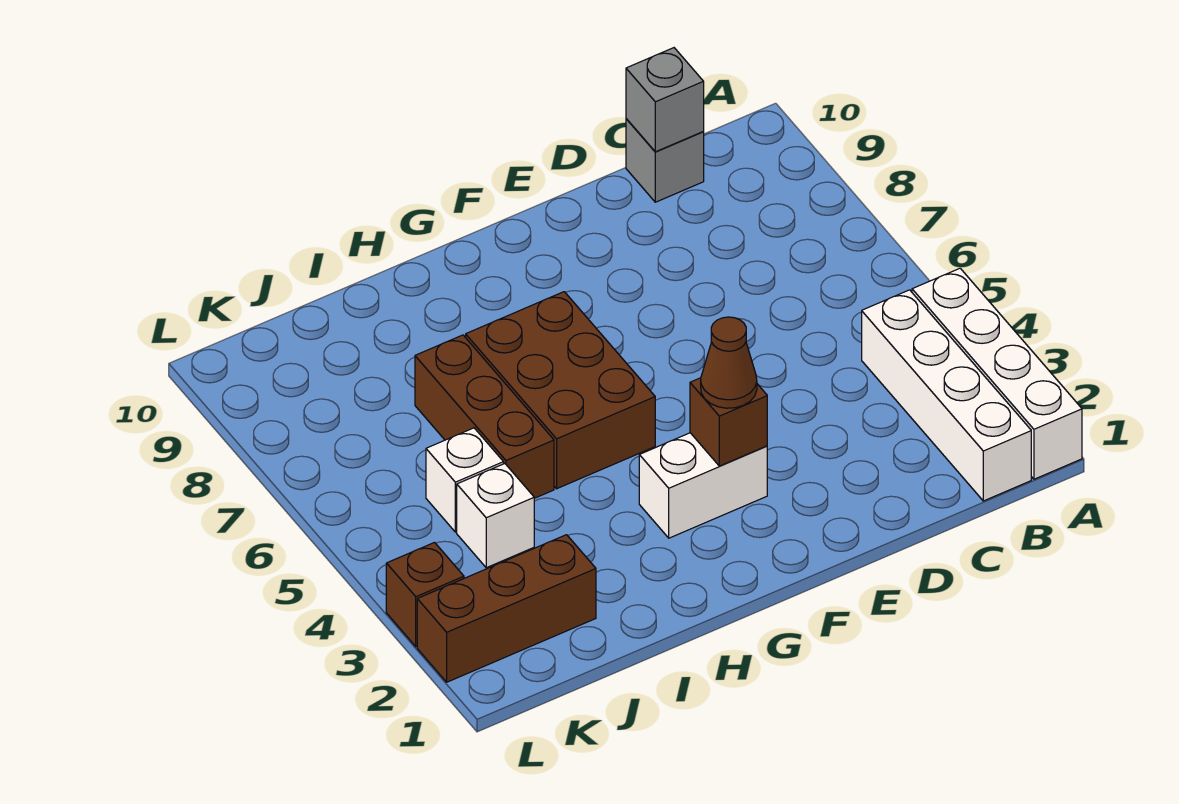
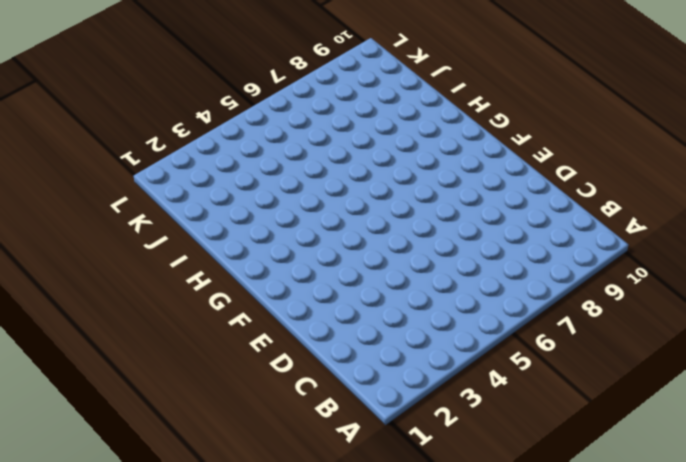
none -> white 1x4 brick [912,268,1082,479]
none -> white 1x4 brick [862,290,1031,501]
none -> grey 1x1 brick [626,119,704,202]

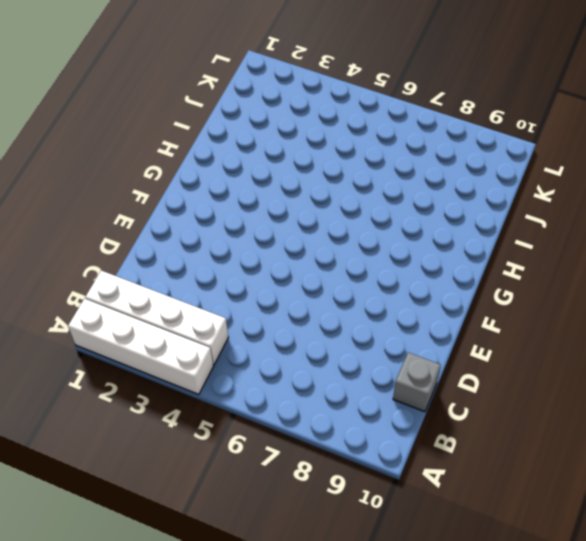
none -> white 1x2 brick [639,433,767,538]
none -> brown 2x3 brick [466,292,655,489]
none -> brown 1x3 brick [415,335,554,498]

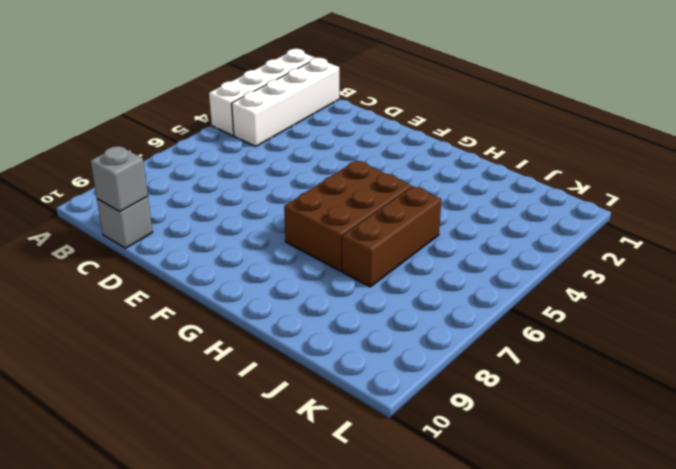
none -> white 1x2 brick [639,433,767,538]
none -> brown 1x3 brick [417,535,596,682]
none -> white 1x1 brick [457,464,534,568]

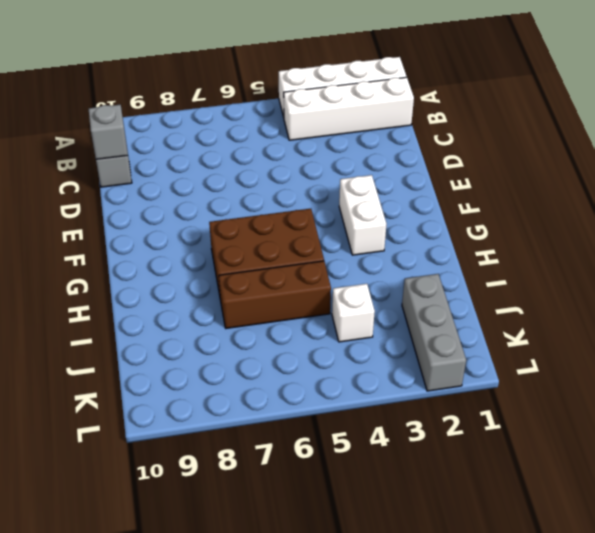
grey 1x3 brick [402,274,466,391] -> brown 1x3 brick [417,535,596,682]
none -> white 1x1 brick [426,428,504,532]
none -> brown 1x1 brick [386,543,464,647]
none -> brown 1x1 brick [690,378,767,466]

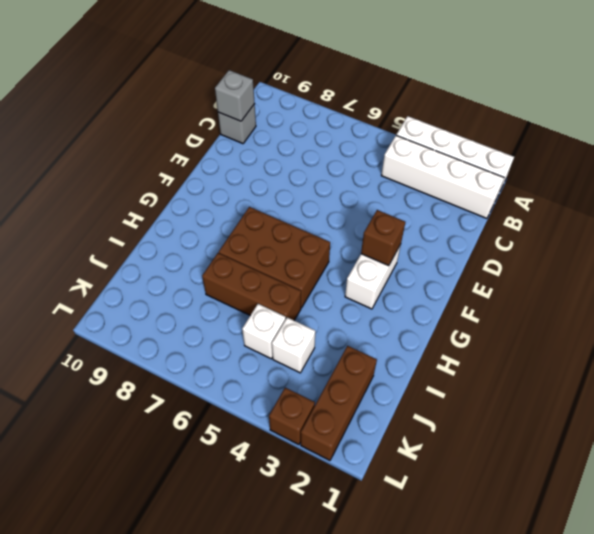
none -> brown 1x1 cone [701,317,757,408]

